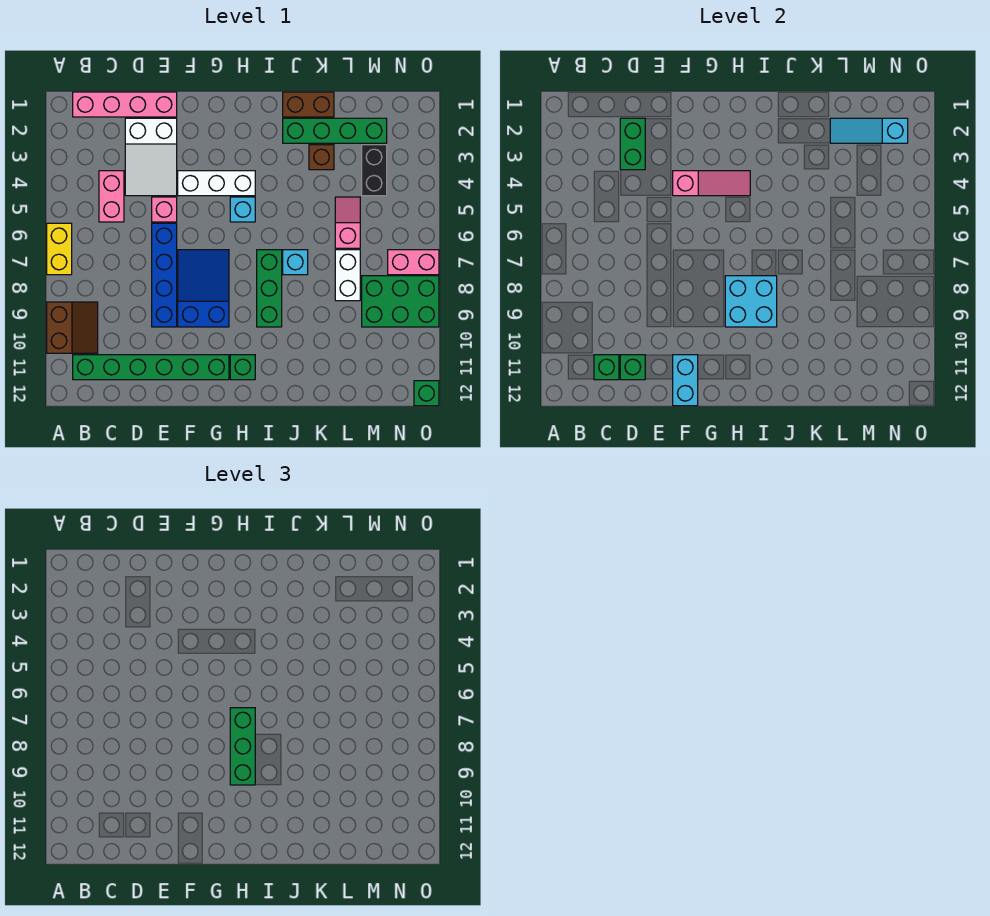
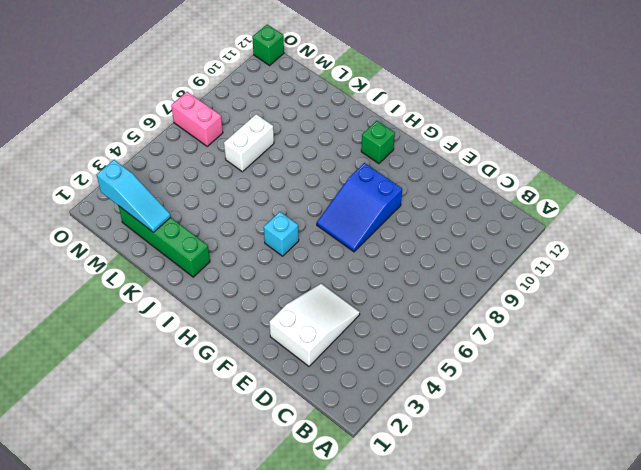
none -> yellow 1x2 brick [47,223,72,275]
none -> brown 2x2 slope [47,302,98,353]
none -> pink 1x4 brick [73,92,177,117]
none -> green 1x6 brick [73,355,229,380]

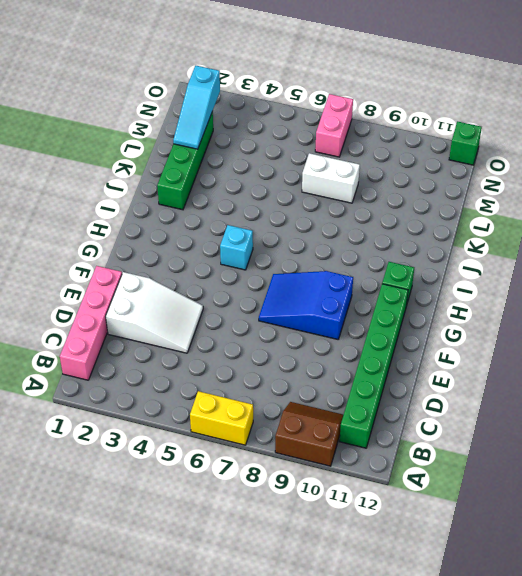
none -> pink 1x2 brick [99,171,124,222]
none -> pink 1x1 brick [152,197,177,222]
none -> blue 1x4 brick [152,223,177,327]
none -> white 1x3 brick [178,171,255,196]

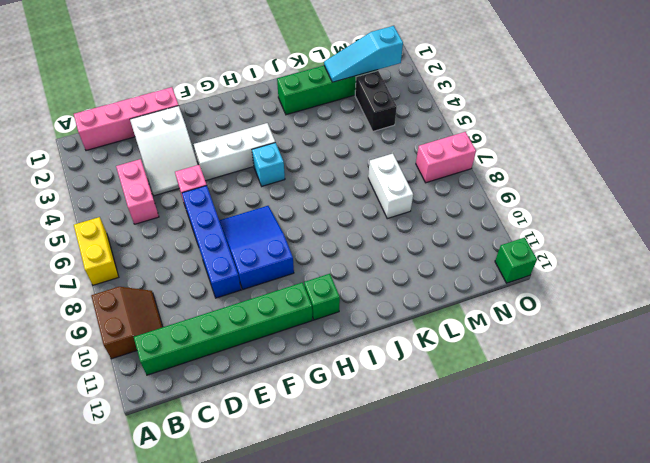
none -> green 1x3 brick [257,250,282,327]
none -> brown 1x2 brick [283,92,334,117]
none -> cyan 1x1 brick [283,250,308,275]
none -> brown 1x1 brick [309,145,334,170]

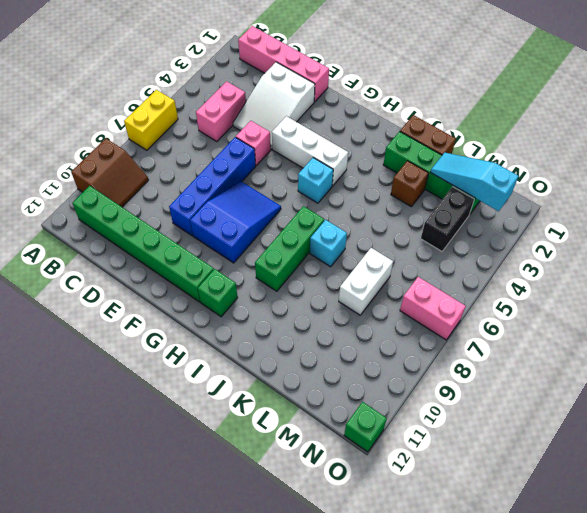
none -> pink 1x2 slope [335,197,360,248]
none -> green 2x3 brick [362,276,439,327]
none -> green 1x1 brick [594,355,619,380]
none -> green 1x2 brick [620,118,645,170]

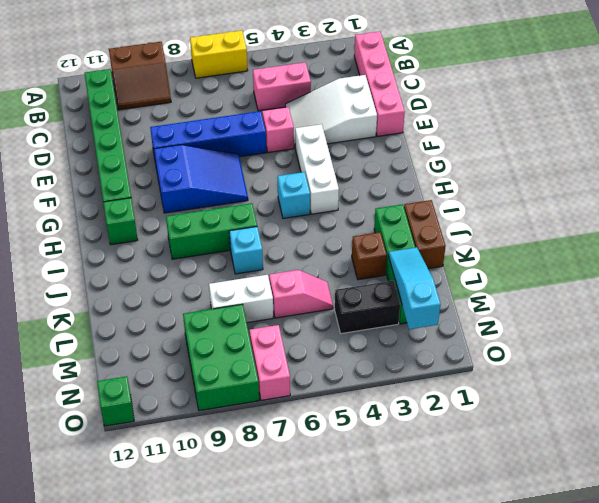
none -> green 1x1 brick [594,355,619,380]
none -> green 1x2 brick [620,118,645,170]
none -> green 1x1 brick [620,355,645,380]
none -> pink 1x3 slope [673,171,750,196]

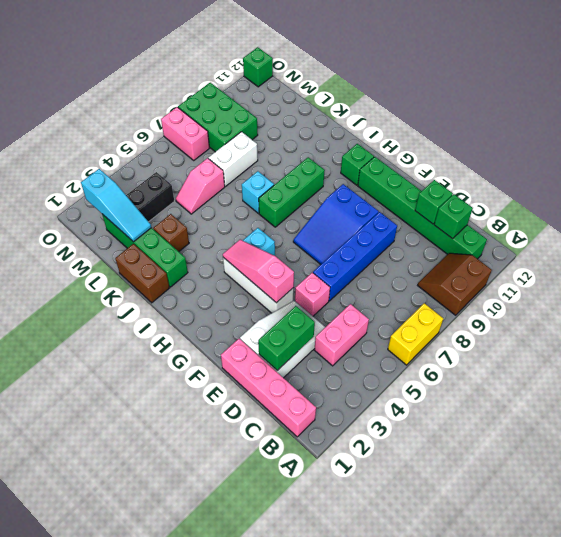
none -> cyan 1x2 brick [673,355,698,406]
none -> cyan 2x2 brick [725,276,777,327]
none -> green 1x3 brick [230,708,255,785]

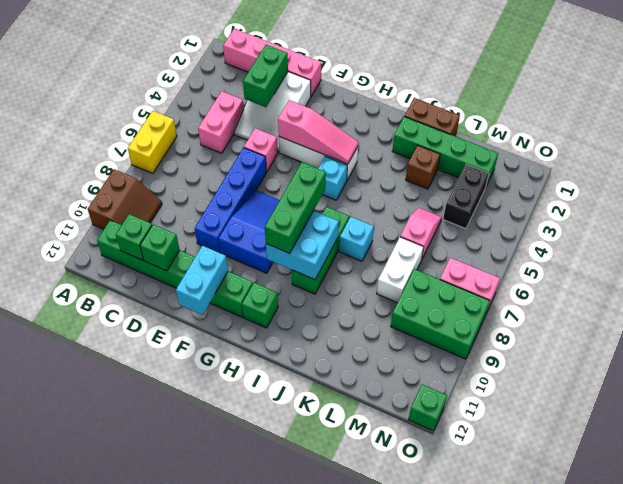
none -> cyan 1x3 slope [830,118,908,143]

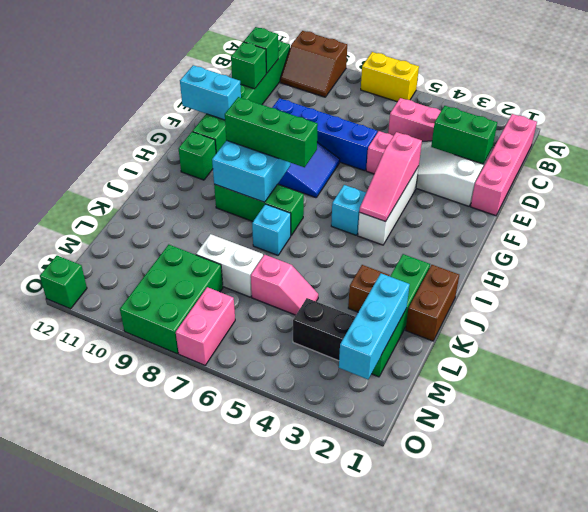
cyan 1x3 brick [339,273,410,379] -> cyan 1x3 slope [830,118,908,143]

